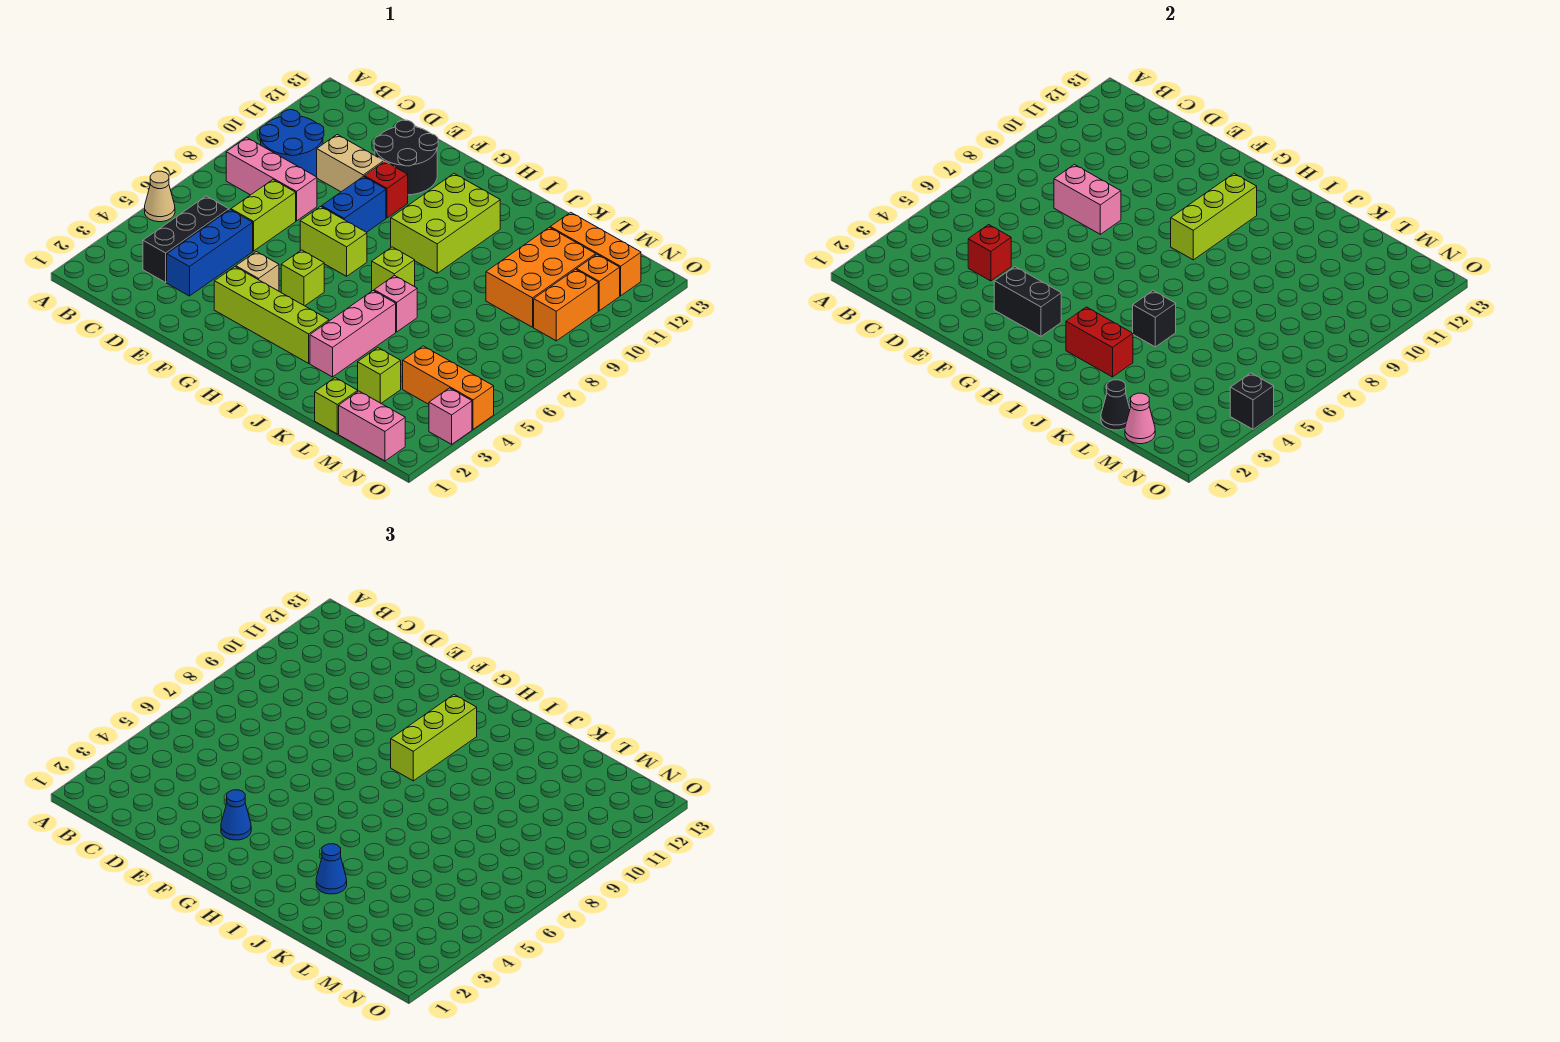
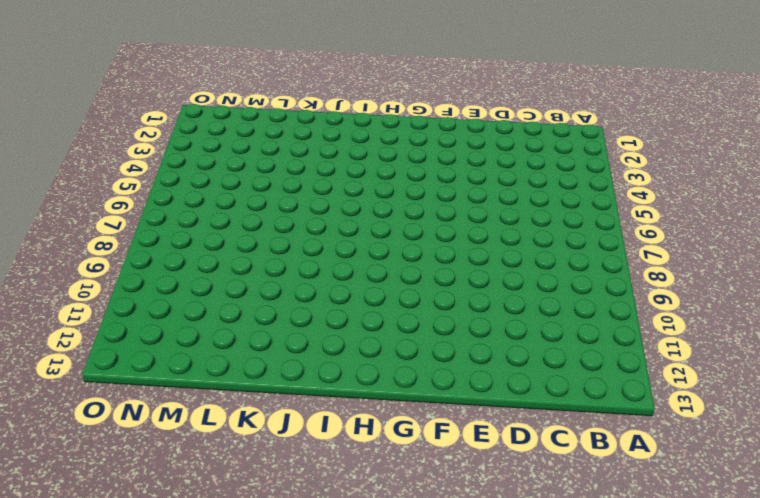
none -> tan 1x1 cone [145,171,175,222]
none -> pink 1x3 brick [226,137,317,221]
none -> blue 2x2 round brick [260,110,324,177]
none -> black 1x3 brick [143,196,229,282]

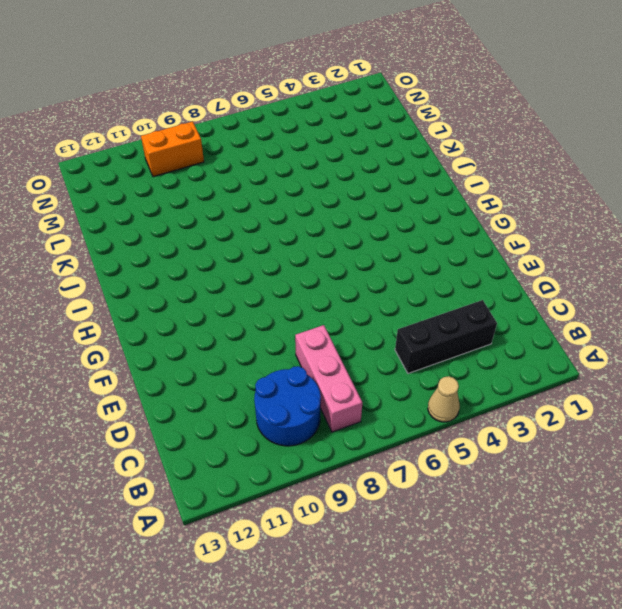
none -> blue 1x3 brick [167,210,253,296]
none -> lime 1x2 brick [231,180,296,251]
none -> tan 1x2 brick [317,135,384,192]
none -> black 2x2 round brick [374,120,438,195]

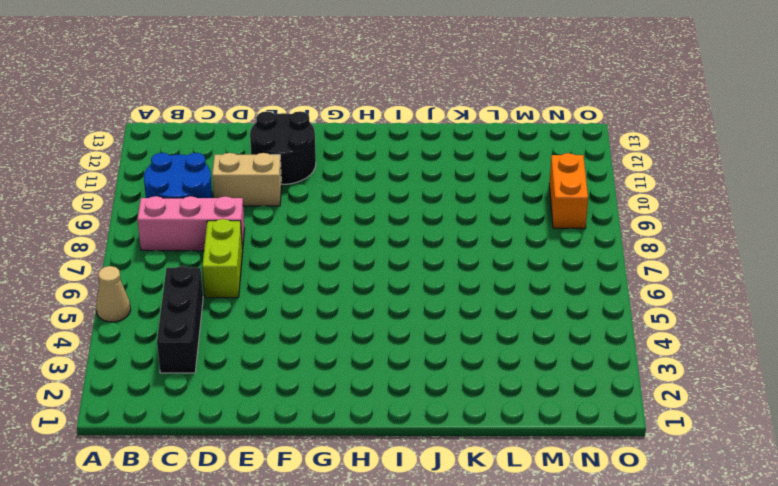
none -> blue 1x3 brick [167,210,253,296]
none -> lime 1x4 brick [214,267,329,363]
none -> tan 1x1 brick [236,252,279,291]
none -> lime 1x2 brick [300,207,367,276]

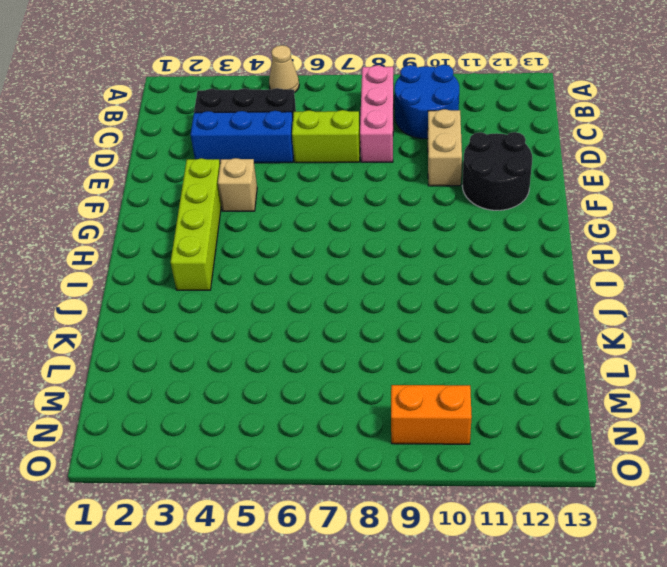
none -> lime 1x2 brick [300,207,367,276]
none -> blue 1x2 brick [322,176,386,232]
none -> red 1x1 brick [364,162,408,218]
none -> lime 1x1 brick [281,250,324,306]

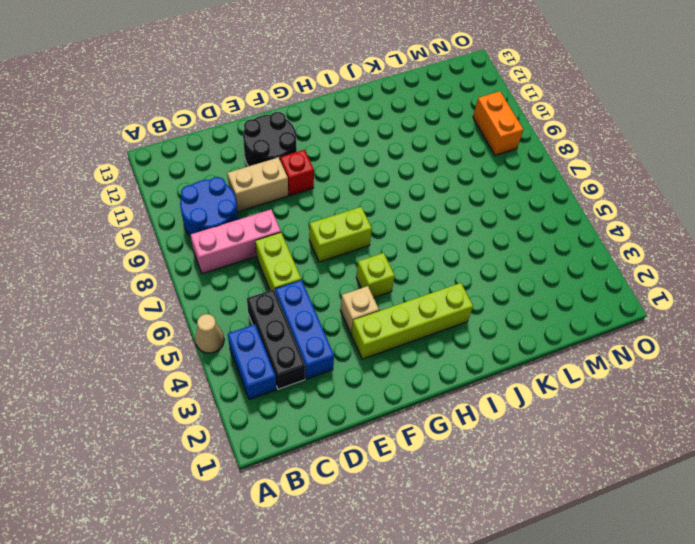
blue 1x2 brick [228,324,276,400] -> blue 1x2 brick moved to [322,176,386,232]
none -> lime 2x3 brick [391,174,500,273]
none -> lime 1x1 brick [372,247,415,291]
none -> pink 1x3 brick [310,291,396,377]
none -> pink 1x1 brick [374,275,417,332]

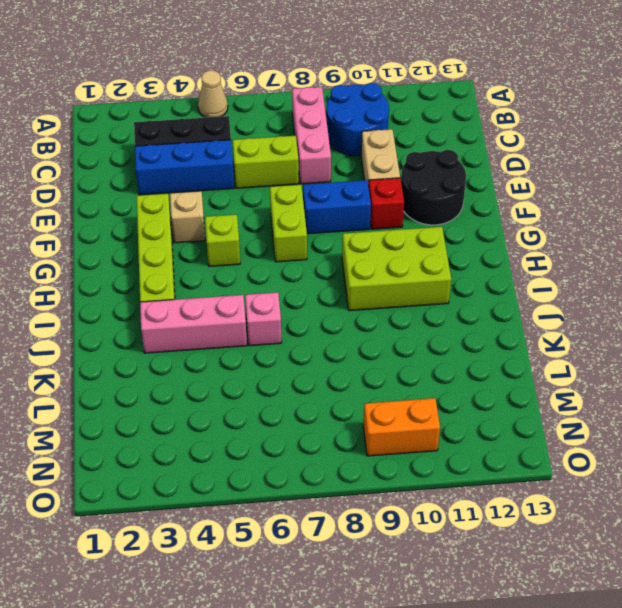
none -> lime 1x1 brick [372,247,415,291]
none -> lime 1x1 brick [315,378,358,434]
none -> lime 1x1 brick [358,348,401,403]
none -> orange 2x3 brick [486,227,596,327]

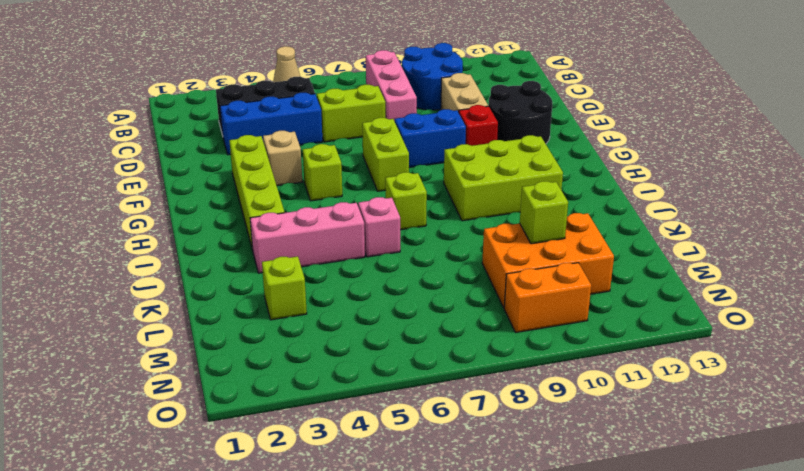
lime 1x1 brick [520,181,568,244] -> lime 1x1 brick moved to [315,378,358,434]
none -> orange 1x3 brick [550,212,641,296]
none -> pink 1x2 brick [339,391,405,461]
none -> orange 1x3 brick [403,346,494,429]
none -> orange 1x1 brick [577,255,620,311]

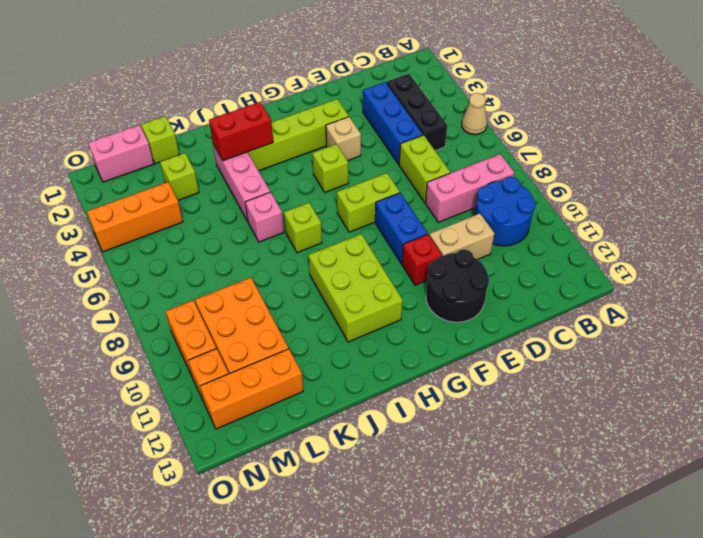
none -> pink 1x1 brick [429,388,472,444]
none -> red 1x1 brick [968,225,1011,281]
none -> pink 1x2 brick [1054,164,1121,234]
none -> black 1x2 brick [994,267,1061,336]

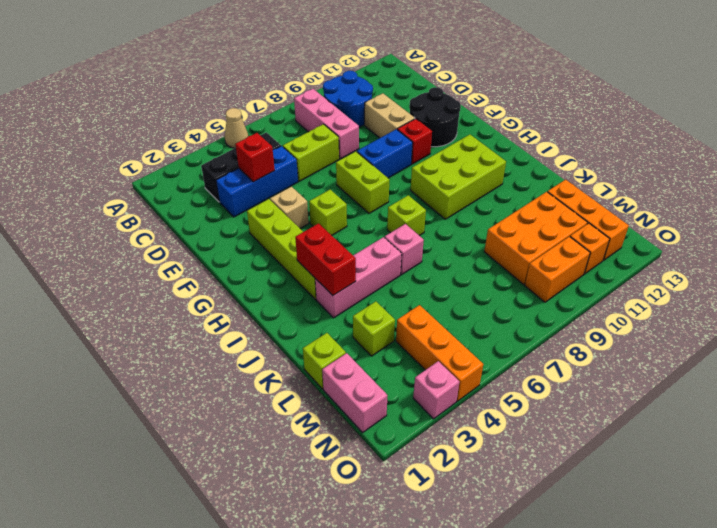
none -> pink 1x2 brick [1054,164,1121,234]
none -> black 1x2 brick [994,267,1061,336]
none -> lime 1x3 brick [1171,174,1257,260]
none -> black 1x1 brick [1133,291,1176,347]

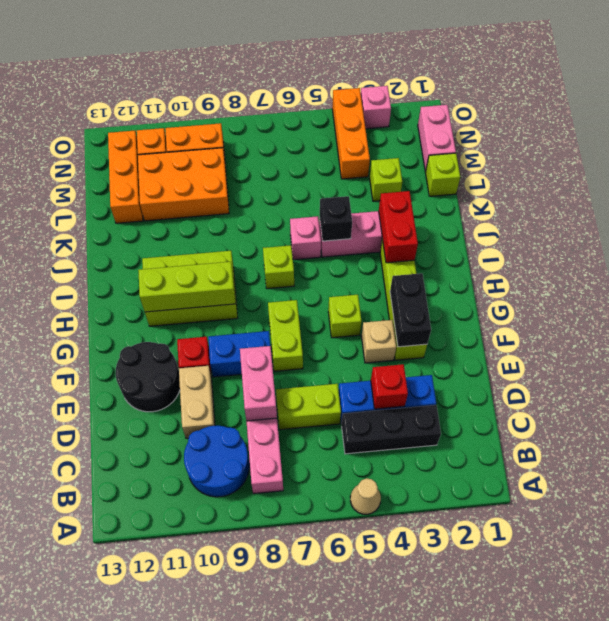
none -> black 1x1 cone [1101,380,1130,430]
none -> pink 1x1 cone [1125,393,1155,444]
none -> black 1x1 brick [1230,373,1274,429]
none -> blue 1x1 cone [221,790,251,840]

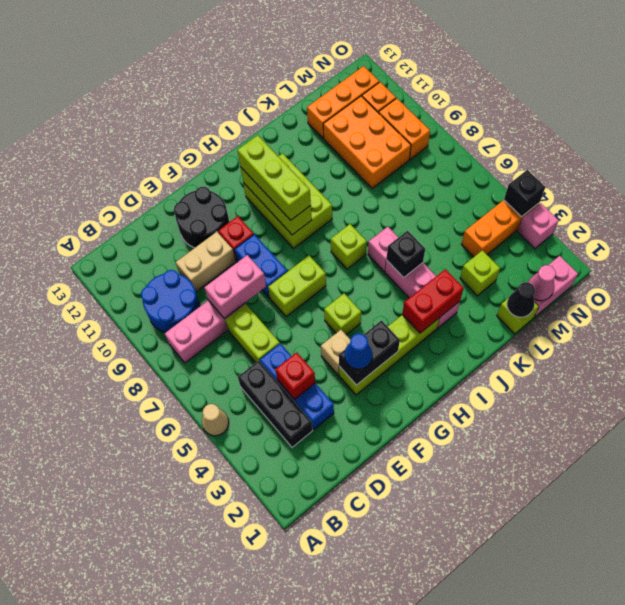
none -> blue 1x1 cone [316,844,347,894]

